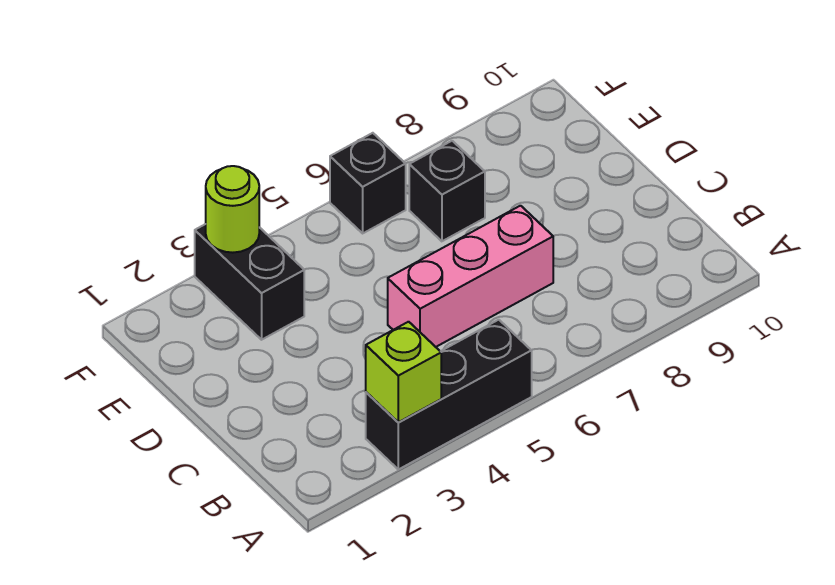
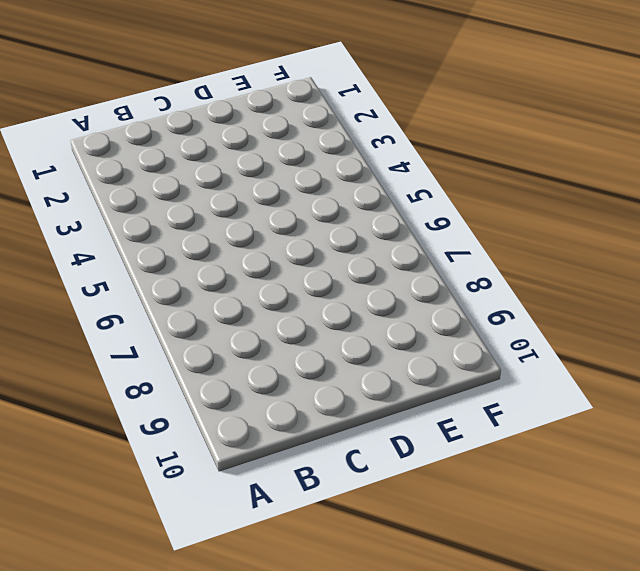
none -> black 1x3 brick [366,320,532,469]
none -> pink 1x3 brick [388,206,553,347]

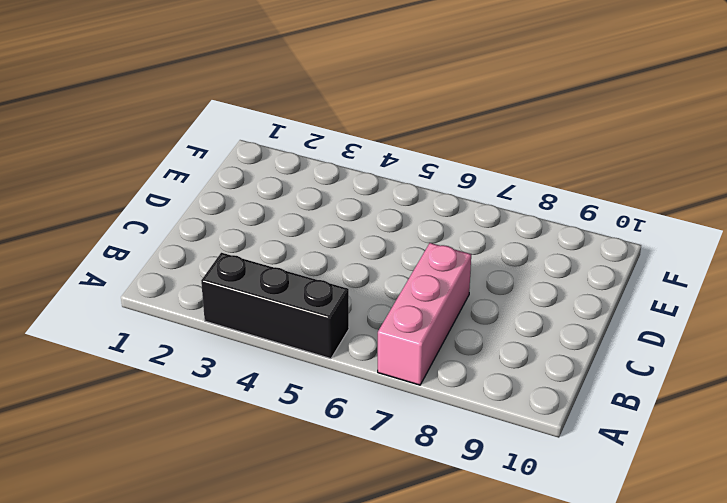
pink 1x3 brick [378,243,471,385] -> pink 1x3 brick turned to [388,206,553,347]
none -> black 1x2 brick [195,224,304,340]
none -> black 1x1 brick [409,141,485,241]

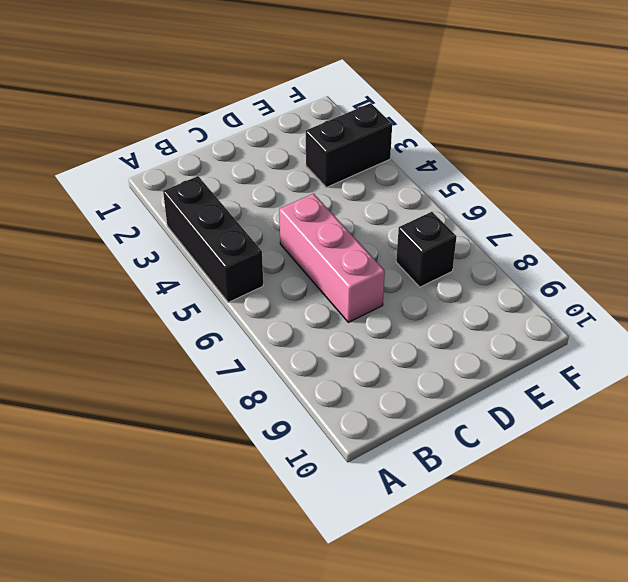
none -> black 1x1 brick [330,133,406,233]
none -> lime 1x1 brick [366,322,441,422]

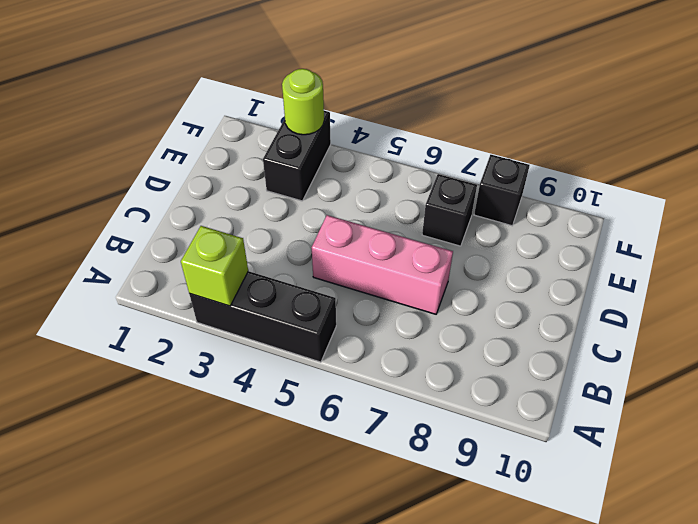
black 1x1 brick [474,155,530,226] -> black 1x1 brick moved to [330,133,406,233]

